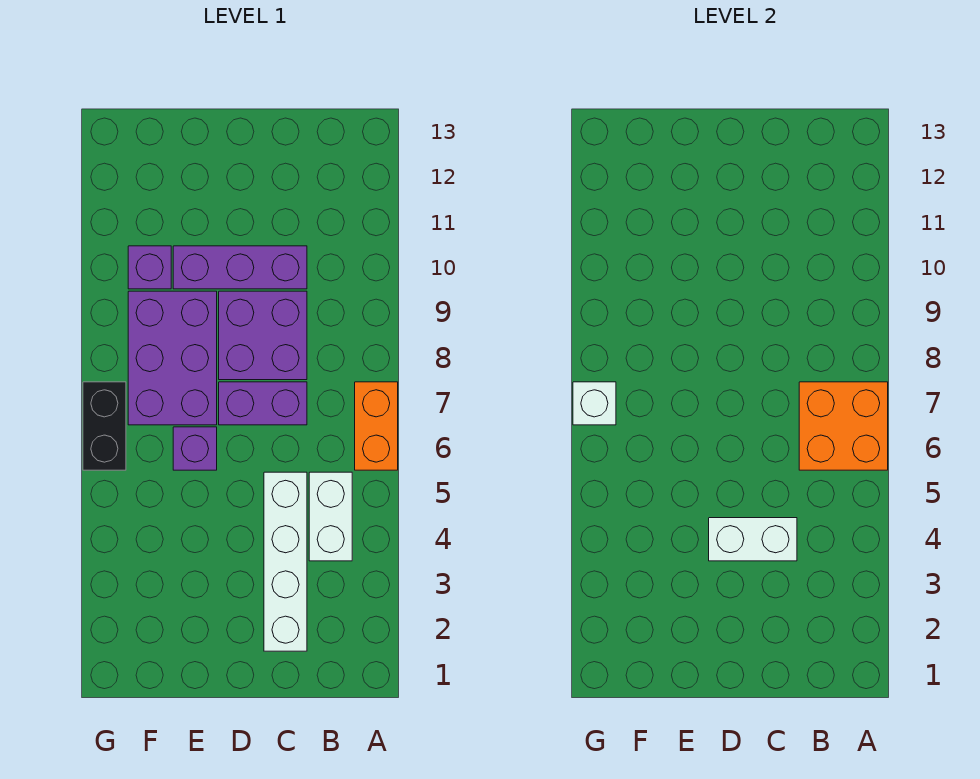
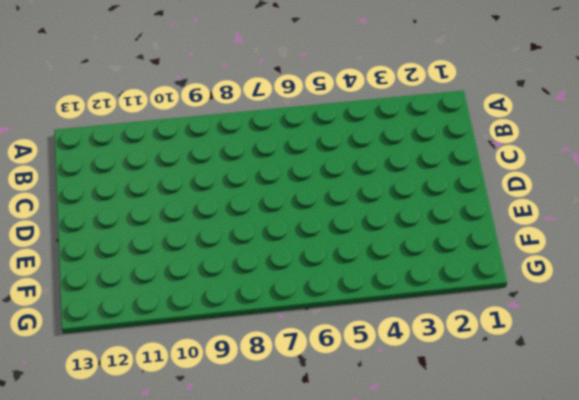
none -> orange 1x2 brick [355,382,398,470]
none -> white 1x2 brick [309,472,352,561]
none -> white 1x4 brick [264,472,307,651]

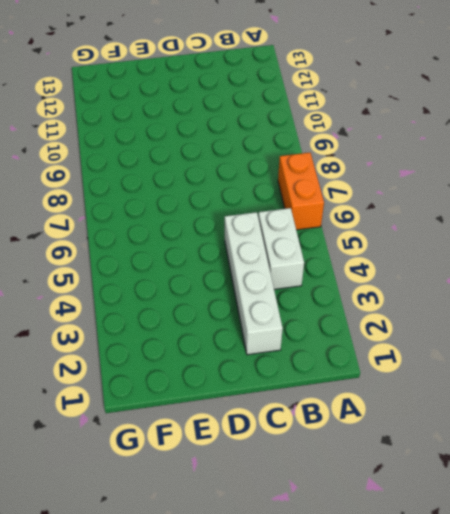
none -> purple 1x2 brick [219,382,307,425]
none -> purple 2x2 brick [219,291,307,380]
none -> purple 1x3 brick [173,246,307,289]

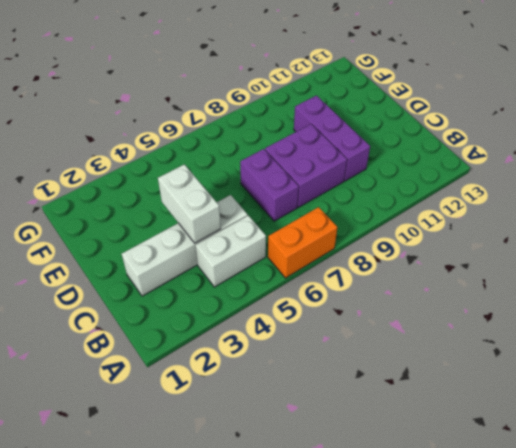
none -> purple 1x1 brick [173,427,217,470]
none -> purple 2x3 brick [128,291,217,425]
none -> purple 1x1 brick [128,246,171,289]

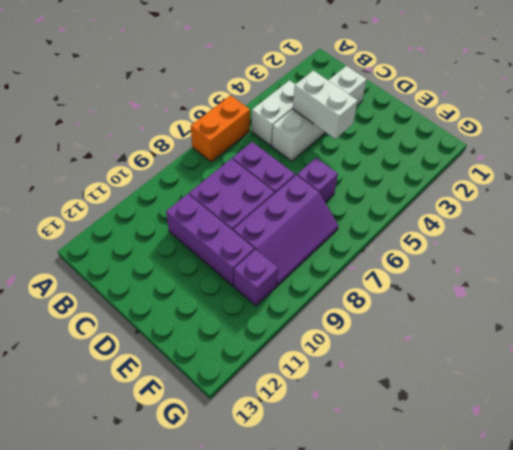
purple 2x3 slope [233,175,338,285] -> purple 2x3 brick [128,291,217,425]
none -> black 1x2 brick [83,382,126,470]
none -> orange 2x2 brick [799,382,888,470]
none -> white 1x1 brick [573,382,616,425]

